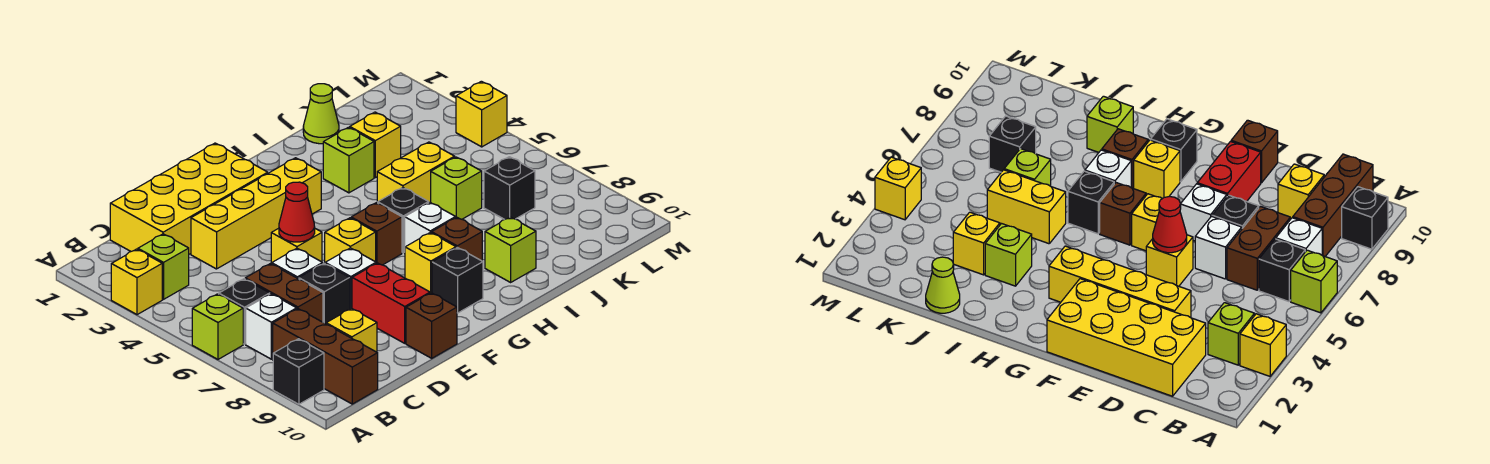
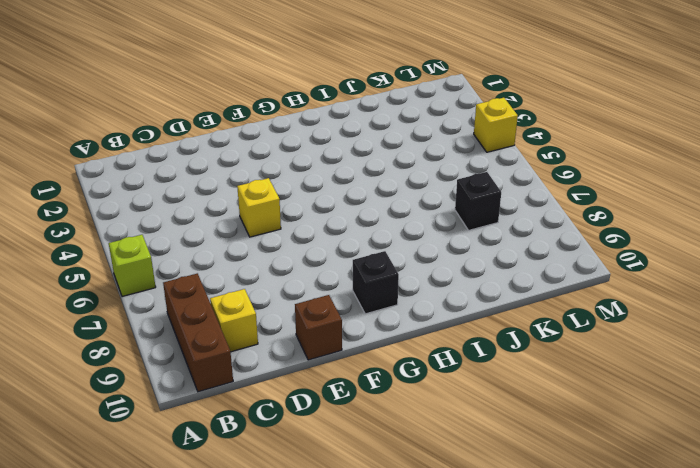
none -> yellow 1x1 brick [111,249,162,315]
none -> black 1x1 brick [273,339,324,404]
none -> lime 1x1 brick [138,234,189,299]
none -> black 1x1 brick [219,279,270,344]

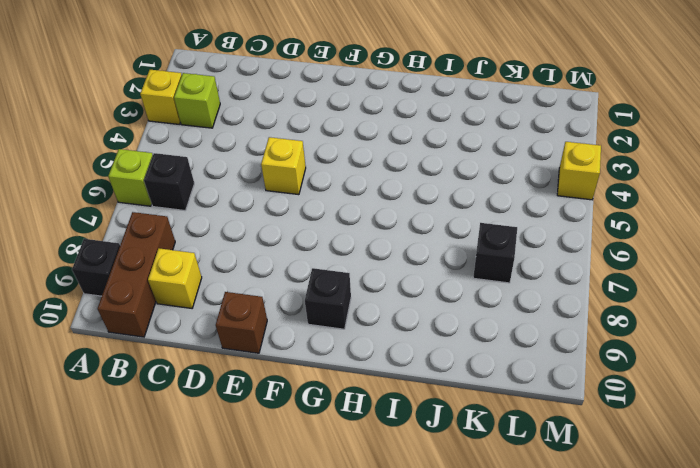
none -> white 1x1 brick [246,294,297,359]
none -> yellow 2x4 brick [110,143,268,254]
none -> brown 1x2 brick [245,264,323,322]
none -> yellow 1x4 brick [191,158,321,269]

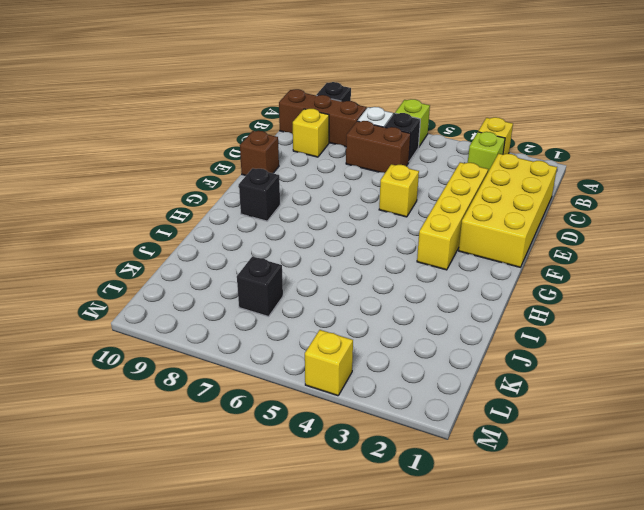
none -> white 1x1 brick [272,248,323,279]
none -> black 1x1 brick [299,263,350,324]
none -> white 1x1 brick [325,248,376,309]
none -> red 1x2 brick [352,263,430,343]

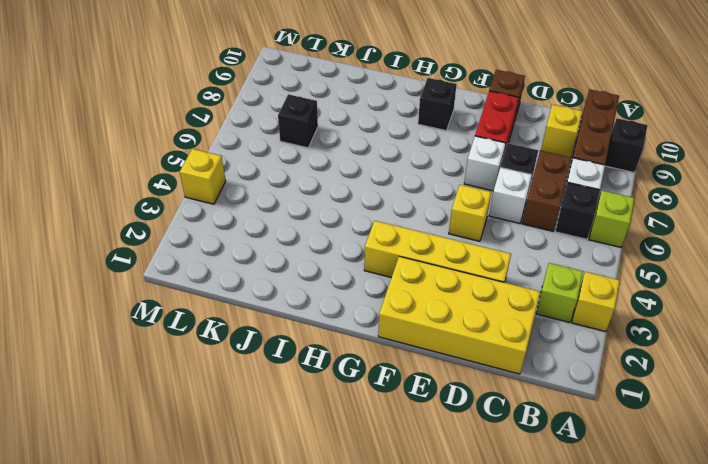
none -> yellow 1x1 brick [325,218,376,263]
none -> brown 1x1 brick [351,203,402,265]
none -> yellow 1x1 brick [405,233,456,293]
none -> black 1x1 brick [378,188,429,253]

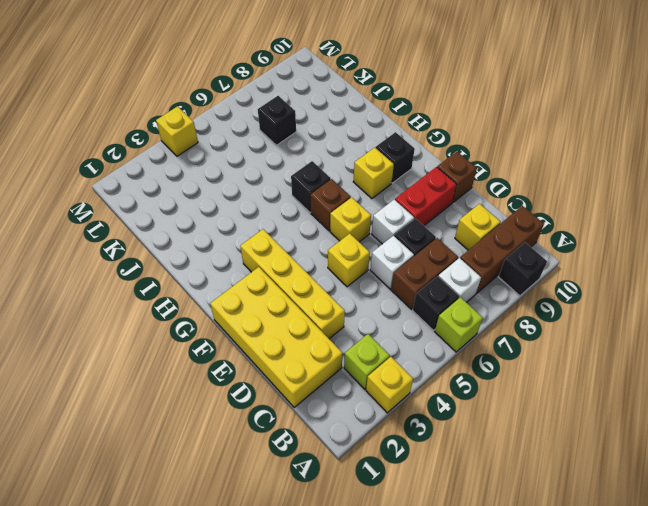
none -> white 1x1 brick [405,202,456,247]
none -> brown 1x1 brick [432,217,482,261]
none -> lime 1x1 brick [323,127,374,193]
none -> yellow 1x2 brick [377,142,455,203]

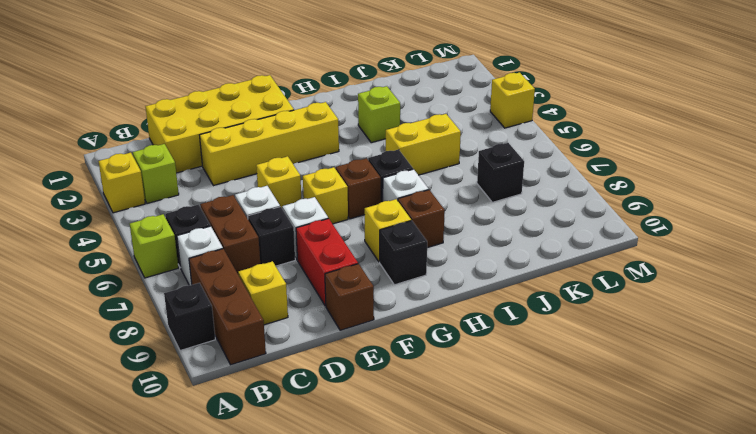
none -> lime 1x1 brick [485,217,536,282]
none -> lime 1x1 cone [303,84,339,144]
none -> yellow 1x1 brick [350,112,401,178]
none -> lime 1x1 brick [431,157,482,219]

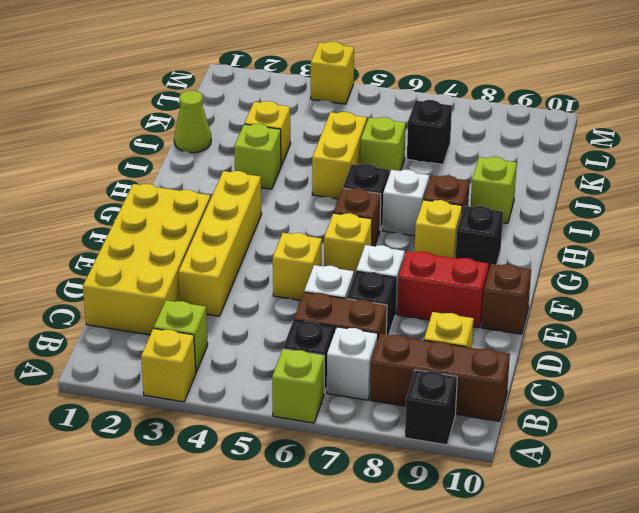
none -> red 1x1 cone [279,182,315,242]

